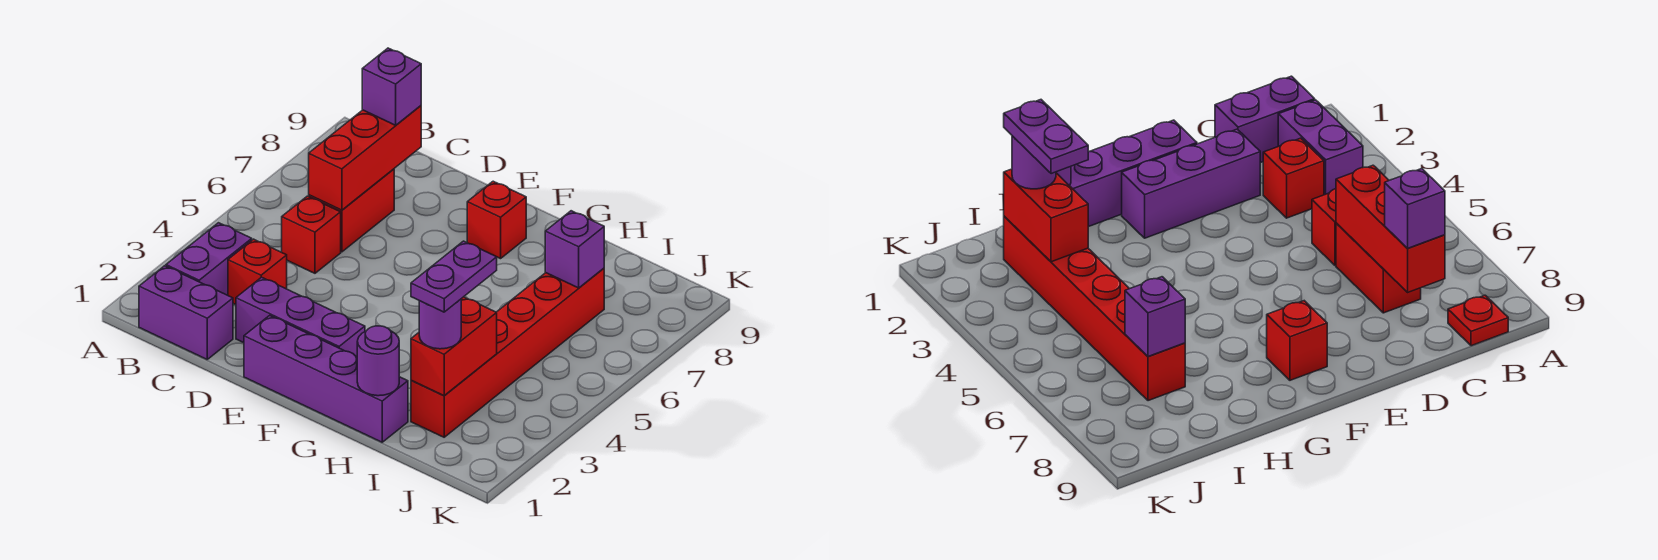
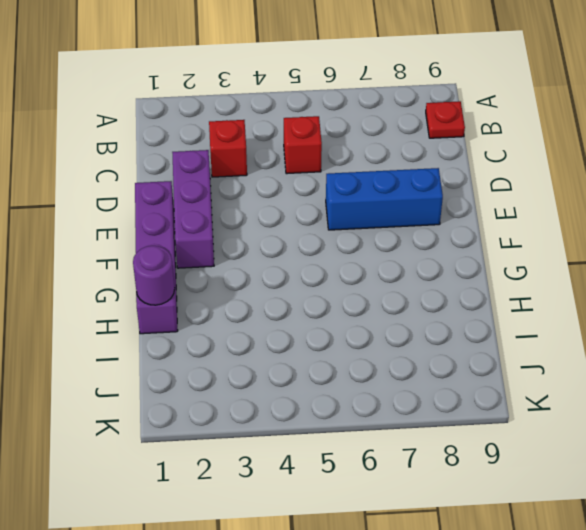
blue 1x3 brick [326,168,443,230] -> none
none -> purple 1x2 brick [139,266,233,359]
none -> purple 1x2 brick [166,223,252,295]
none -> red 1x2 brick [309,169,394,252]

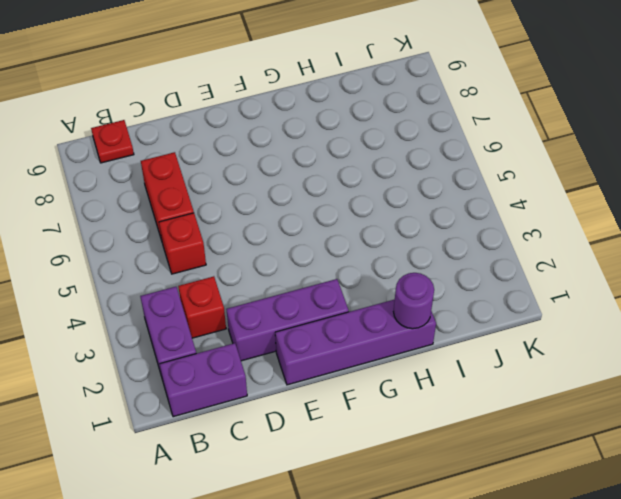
none -> red 1x1 brick [467,181,526,259]
none -> red 1x6 brick [411,268,604,437]
none -> red 1x3 brick [309,106,421,210]

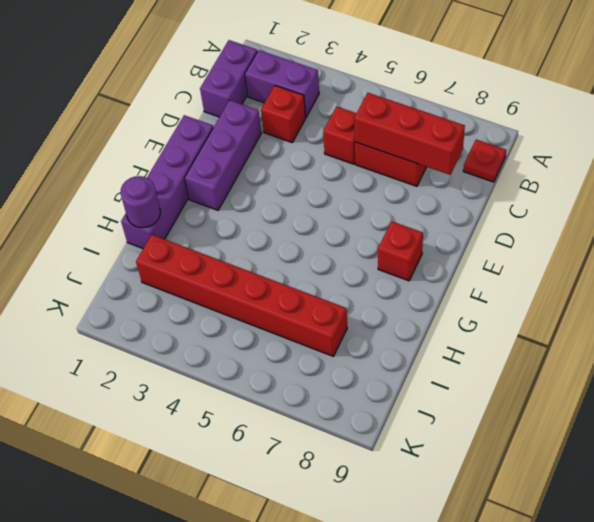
none -> red 1x2 brick [411,297,497,396]
none -> purple 1x1 brick [545,211,604,288]
none -> purple 1x1 brick [362,48,421,125]

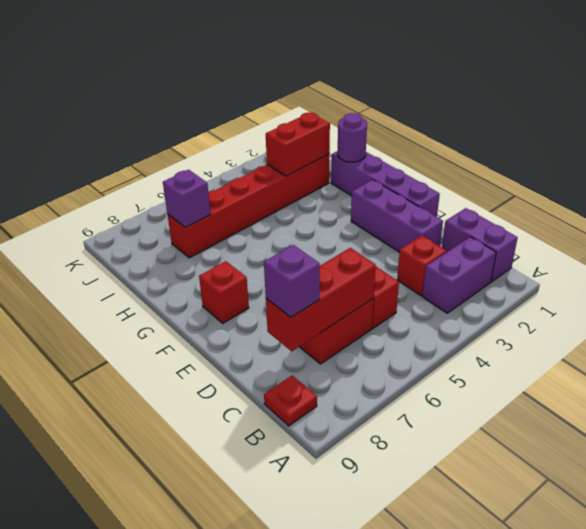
none -> purple 1x1 round brick [419,299,461,349]
none -> purple 1x2 plate [411,241,497,312]

